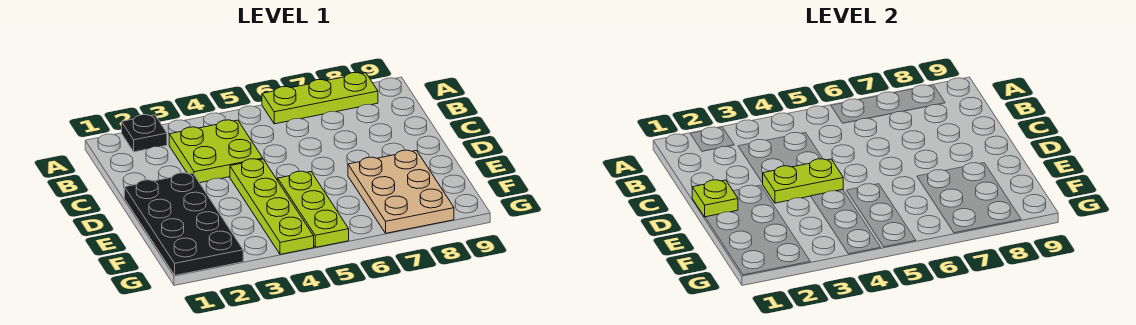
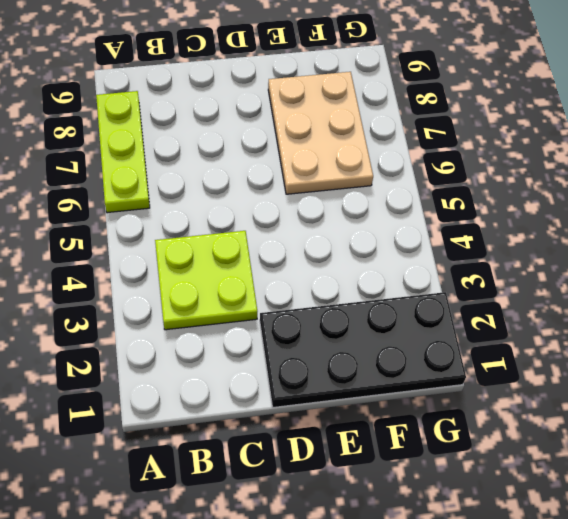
tan 2x3 plate [268,72,373,194] -> tan 2x3 plate turned to [348,150,454,233]
none -> black 1x1 plate [122,115,167,152]
none -> lime 1x4 plate [230,159,314,254]

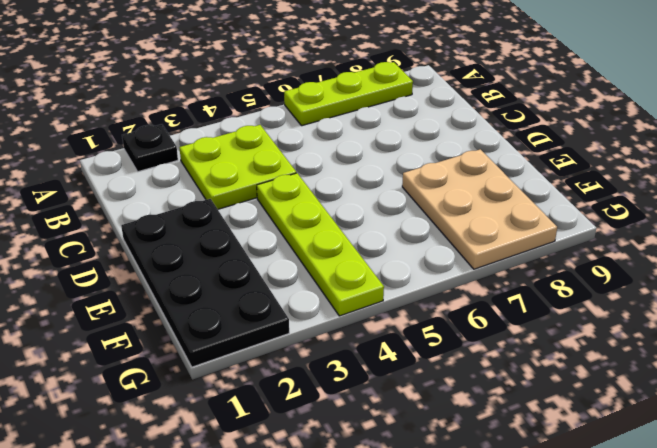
none -> lime 1x3 plate [278,171,349,247]
none -> lime 1x1 plate [692,180,738,217]

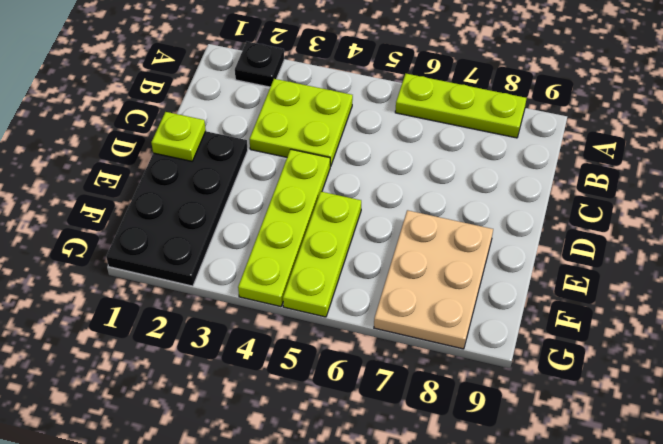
none -> lime 1x2 plate [763,159,843,203]

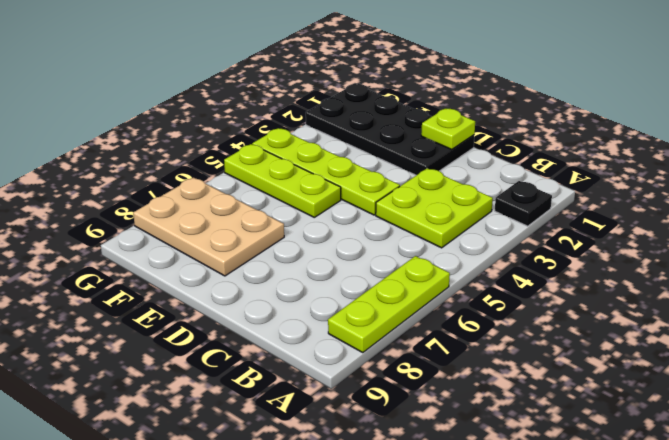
none -> lime 1x2 plate [763,159,843,203]

